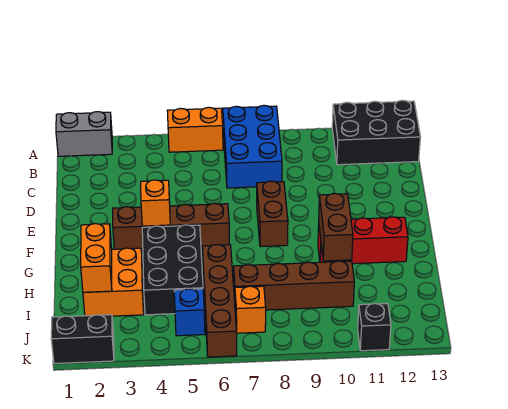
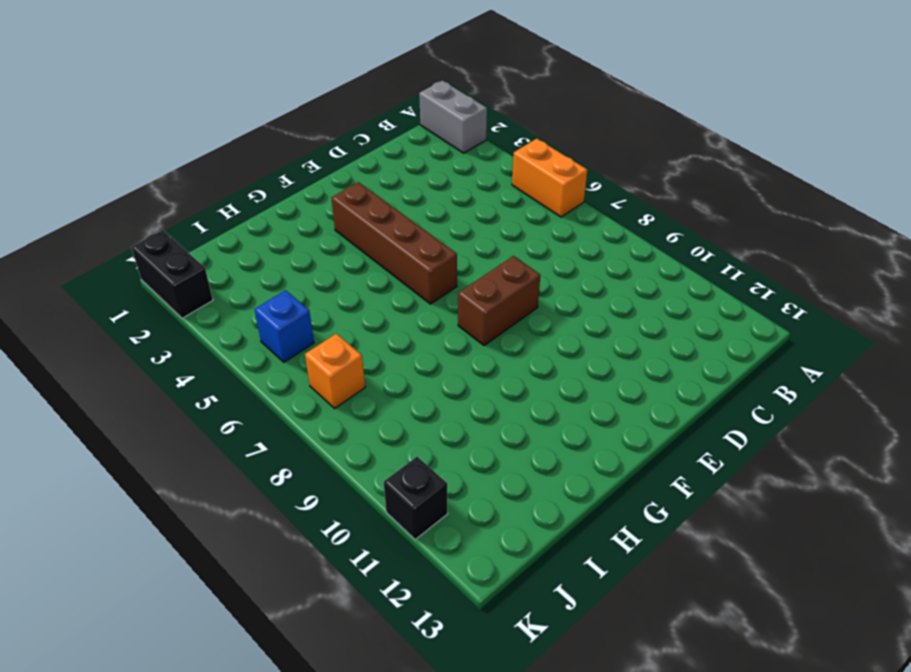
none -> blue 2x3 brick [223,105,282,188]
none -> black 2x3 brick [332,100,420,165]
none -> black 2x3 brick [142,225,203,315]

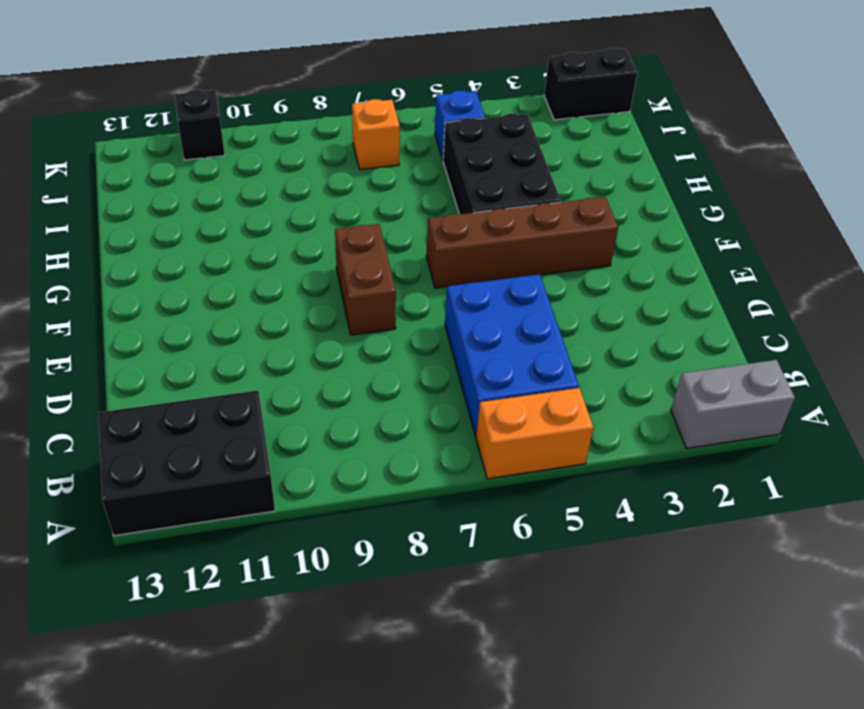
blue 2x3 brick [445,274,579,436] -> blue 2x3 brick moved to [223,105,282,188]
none -> red 1x3 brick [318,217,408,264]
none -> orange 2x2 brick [83,248,144,316]
none -> brown 1x4 brick [202,245,237,357]

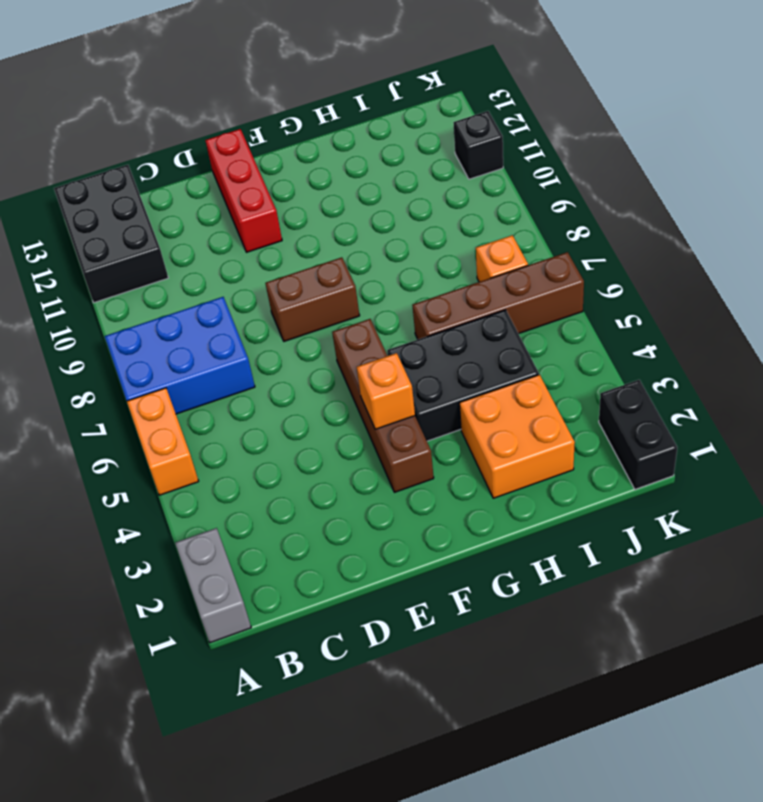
red 1x3 brick [205,129,282,252] -> red 1x3 brick moved to [318,217,408,264]
none -> brown 1x4 brick [234,261,354,310]
none -> blue 1x1 brick [174,289,205,336]
none -> brown 1x2 brick [319,193,353,261]

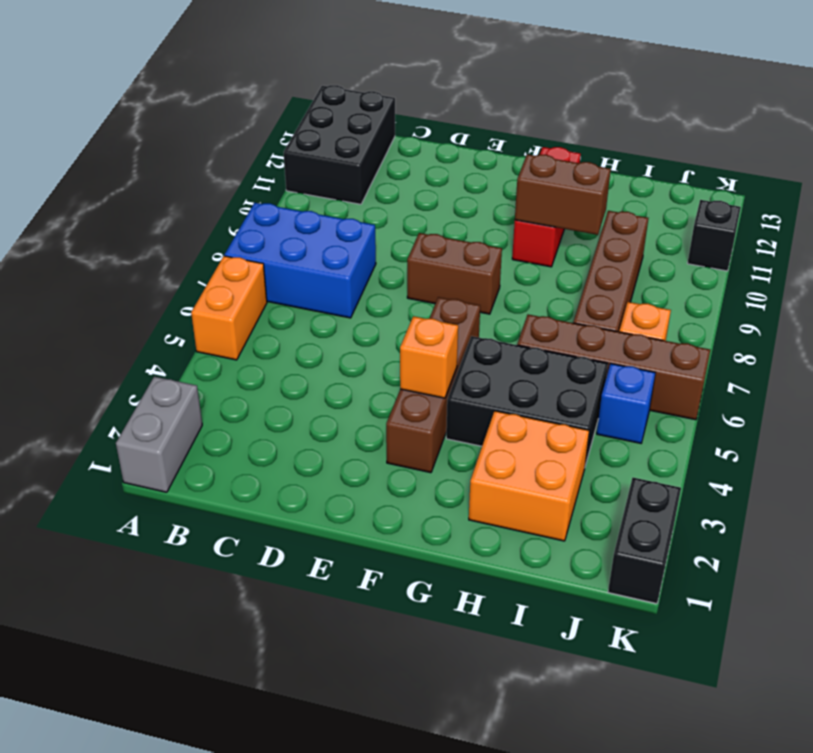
none -> orange 1x2 brick [81,224,112,292]

